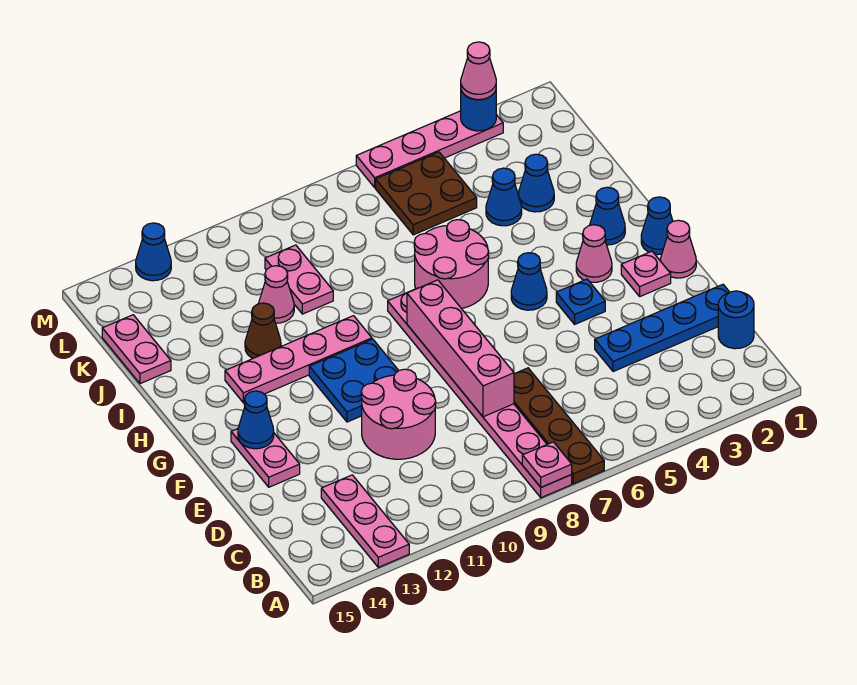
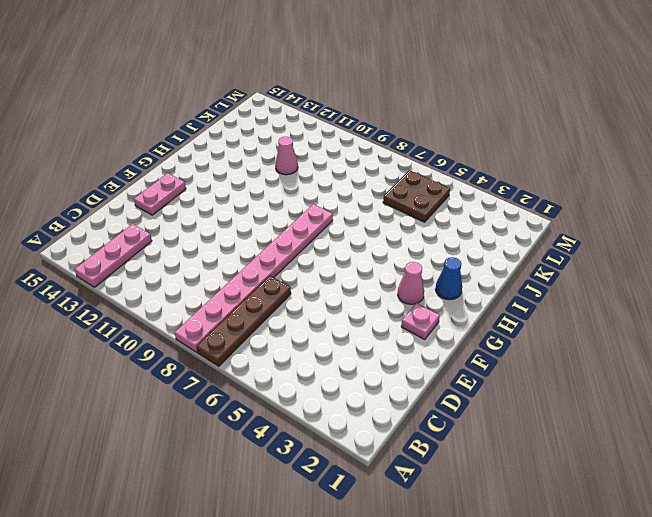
none -> blue 1x1 round brick [718,291,754,349]
none -> blue 1x4 plate [595,284,730,372]
none -> pink 2x2 round brick [361,369,436,459]
none -> pink 1x1 cone [660,220,696,278]

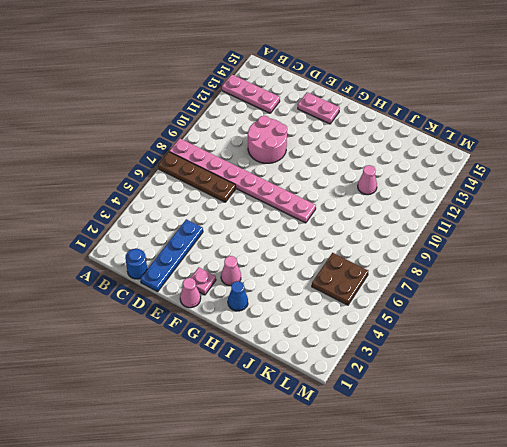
none -> blue 1x1 plate [556,279,605,324]
none -> blue 2x2 plate [309,339,399,422]
none -> blue 1x1 cone [641,197,673,255]
none -> blue 1x1 cone [511,253,547,310]

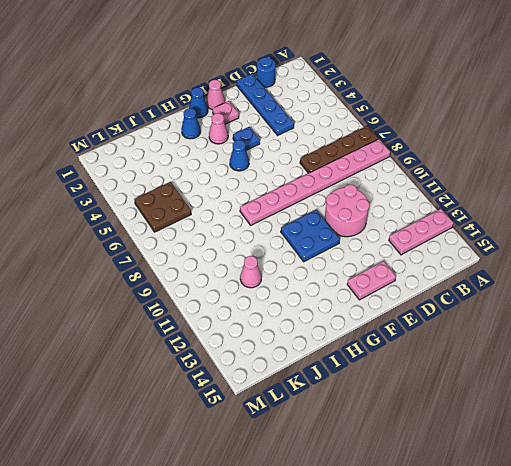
none -> pink 2x2 round brick [414,220,489,309]
none -> pink 1x4 plate [225,316,372,403]
none -> brown 1x1 cone [245,303,281,358]
none -> blue 1x1 cone [518,154,554,212]

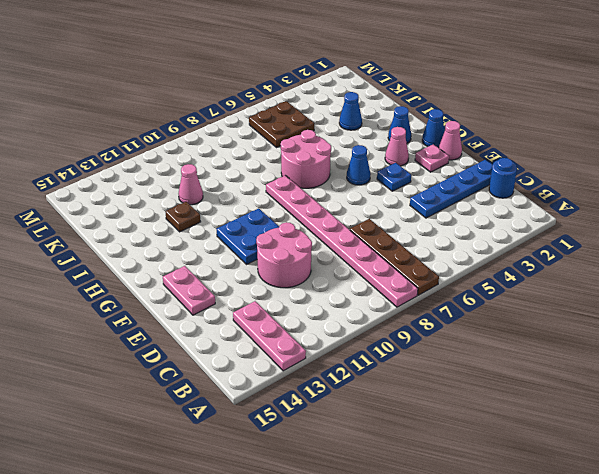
brown 1x1 plate [165,202,201,232] -> brown 1x1 cone [245,303,281,358]
none -> pink 1x4 plate [225,316,372,403]
none -> blue 1x1 cone [486,168,522,226]
none -> pink 1x2 plate [265,245,333,314]
none -> pink 1x2 plate [102,315,171,384]

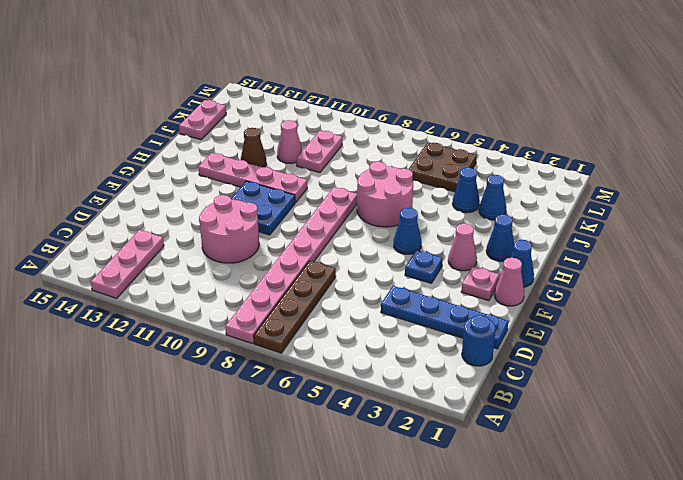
none -> pink 1x2 plate [231,429,300,487]
none -> pink 1x4 plate [356,111,503,188]
none -> blue 1x1 cone [136,223,171,281]
none -> pink 1x1 plate [522,442,572,487]

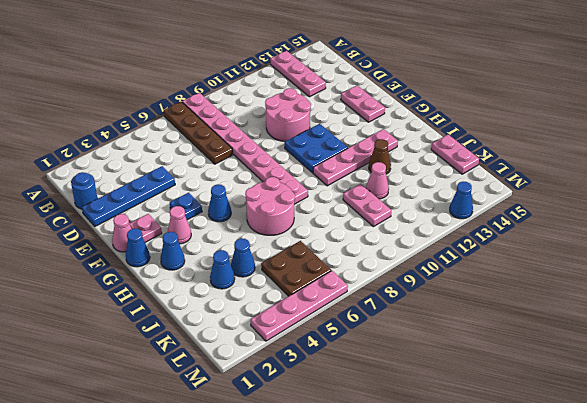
none -> pink 1x1 plate [522,442,572,487]
none -> pink 1x4 brick [407,280,514,417]
none -> blue 1x1 cone [238,391,274,449]
none -> blue 1x1 round brick [461,91,496,131]

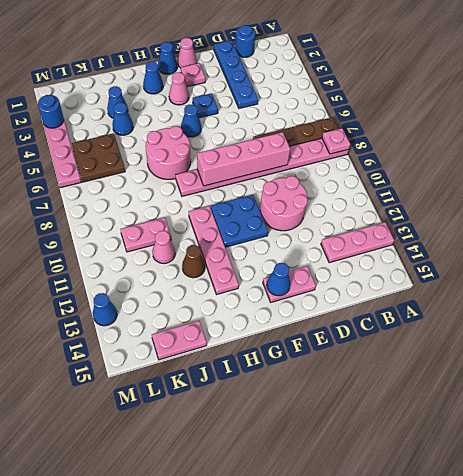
none -> pink 1x1 cone [461,42,496,100]

